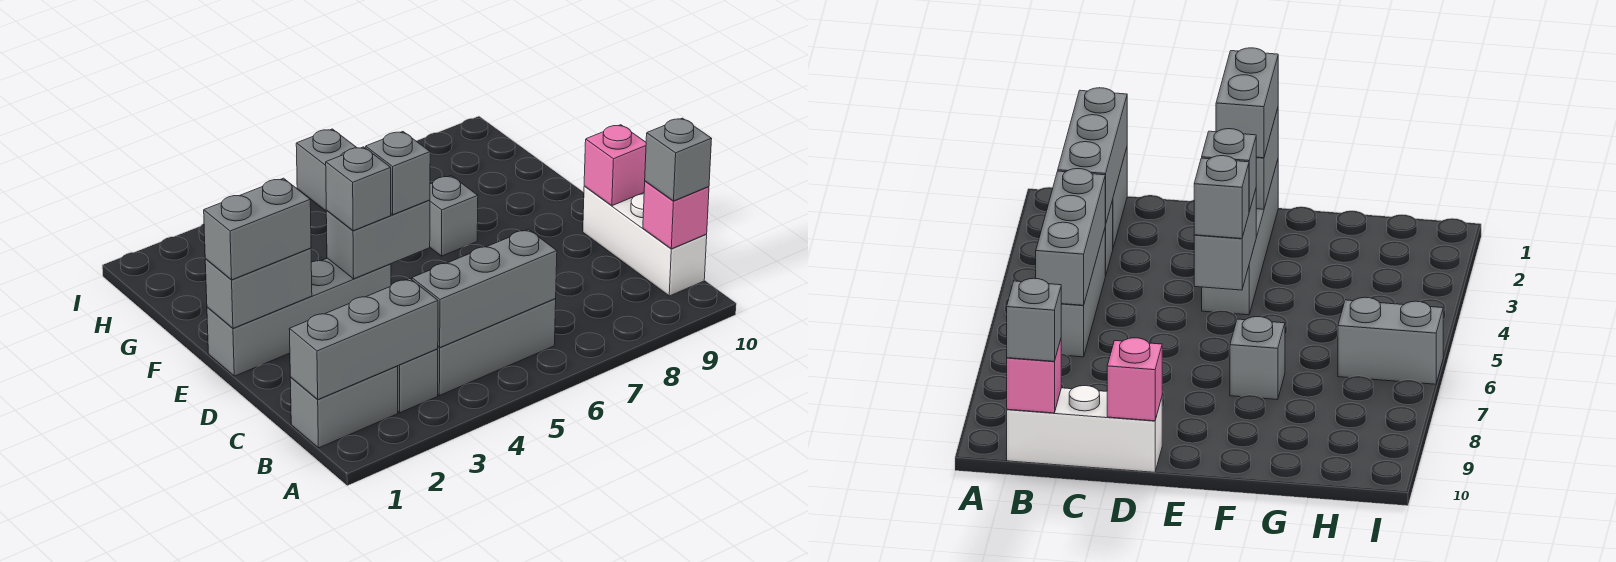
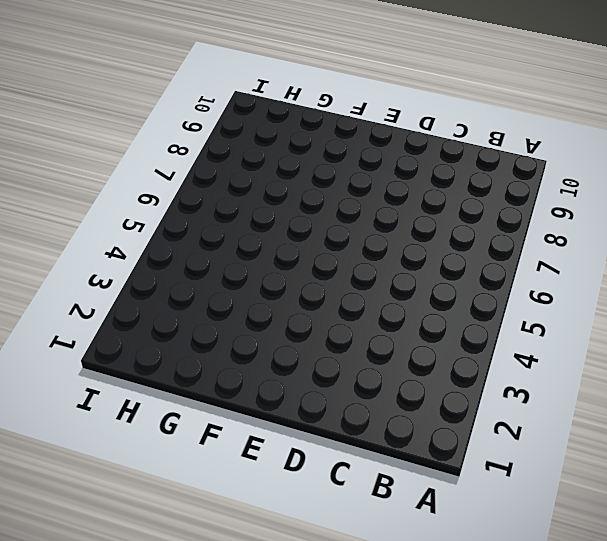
none -> grey 1x2 brick [290,366,398,448]
none -> grey 1x1 brick [398,349,438,413]
none -> grey 1x3 brick [438,299,556,396]

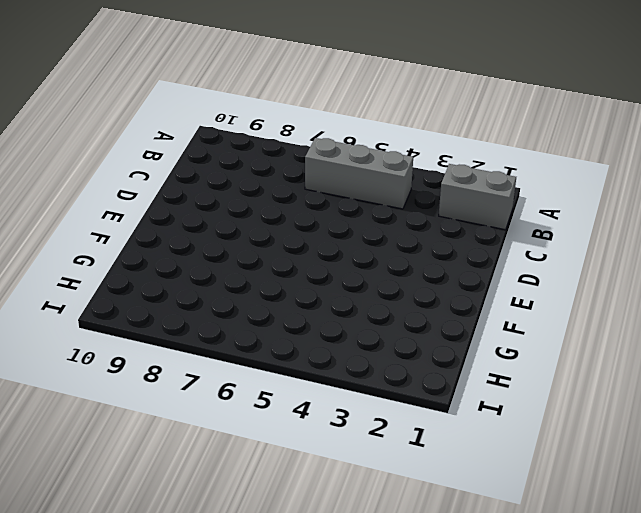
none -> grey 1x1 brick [398,349,438,413]
none -> white 1x3 brick [583,186,707,296]
none -> grey 1x4 brick [207,258,391,376]

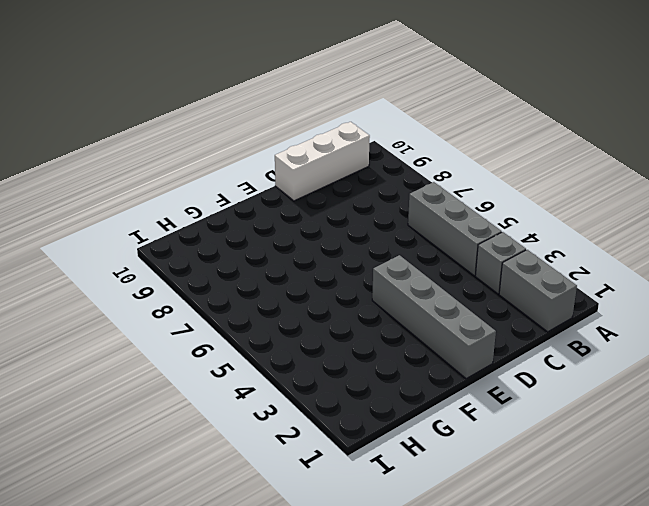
none -> grey 1x1 brick [430,176,478,256]
none -> grey 1x2 brick [296,129,357,211]
none -> grey 1x3 brick [289,279,438,400]

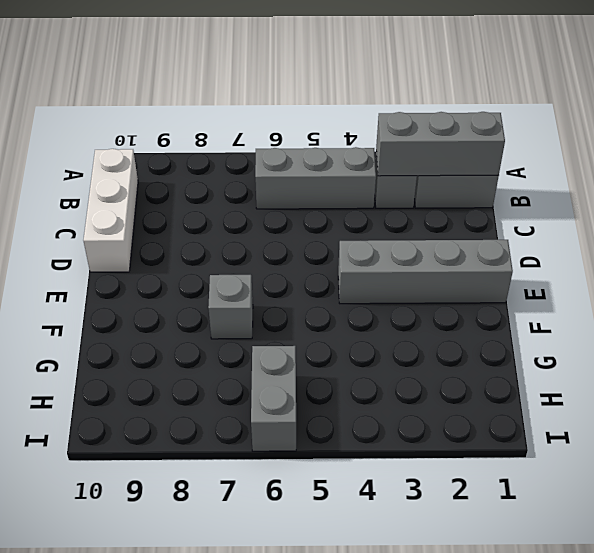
none -> grey 1x3 brick [412,229,557,347]
none -> pink 1x1 brick [643,181,709,249]
none -> pink 1x1 brick [584,125,646,206]

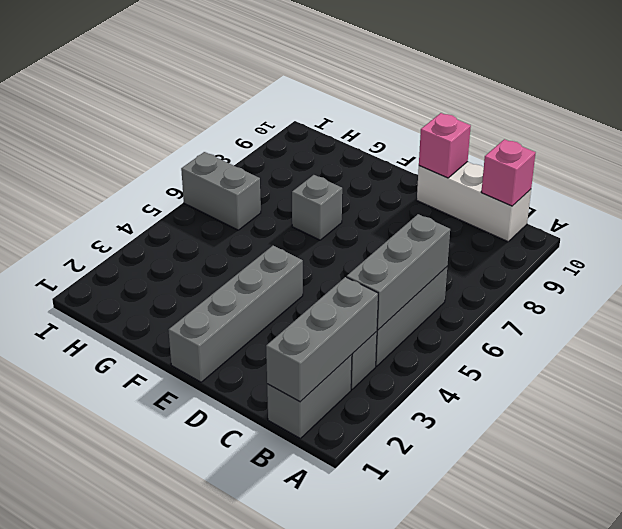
none -> grey 1x2 brick [205,248,312,328]
none -> grey 1x2 brick [326,200,430,279]
none -> grey 1x1 brick [645,118,712,201]

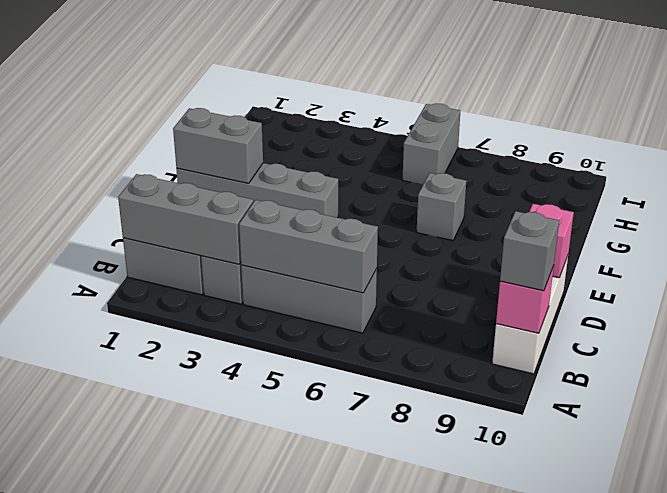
none -> grey 1x2 brick [326,200,430,279]
none -> grey 1x2 brick [204,178,311,280]
none -> grey 1x1 brick [326,147,391,231]

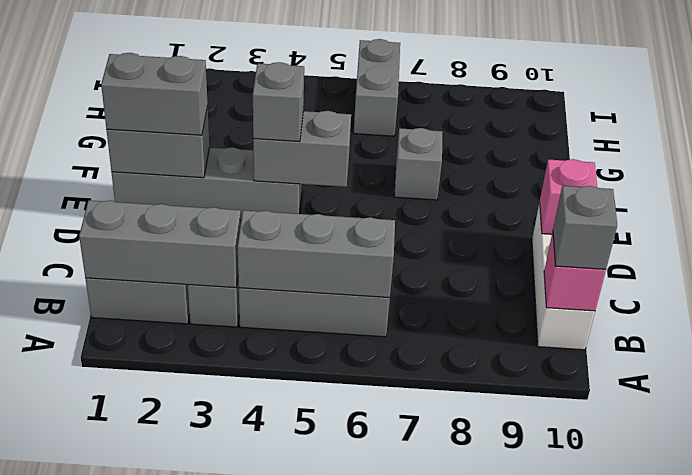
none -> grey 1x1 brick [366,132,430,215]

